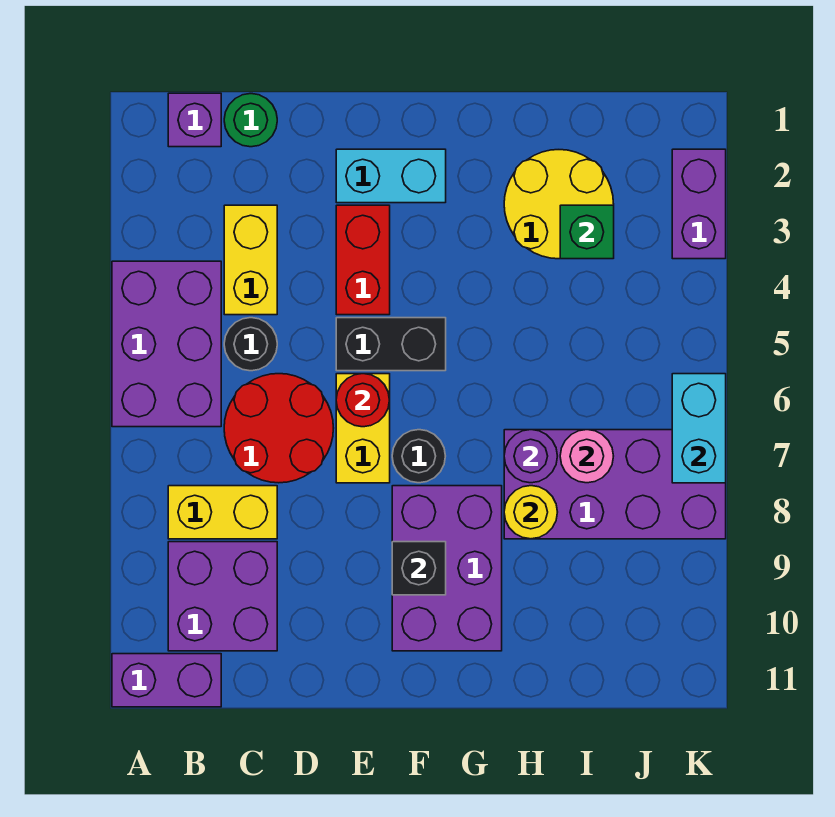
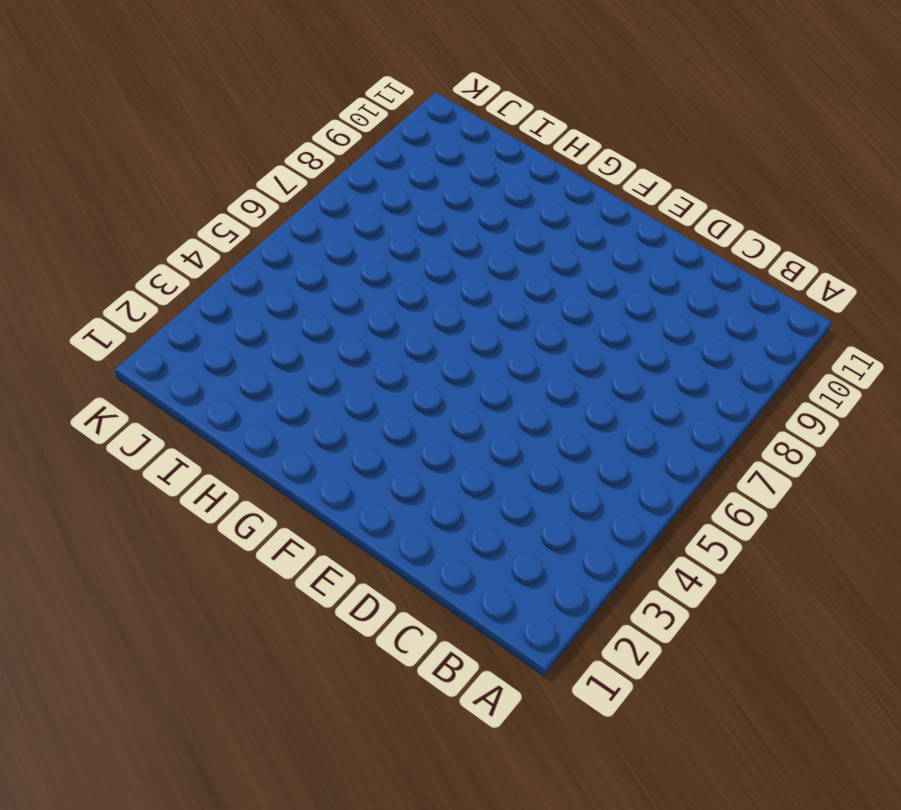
none -> purple 2x3 brick [112,261,221,427]
none -> purple 1x2 brick [112,654,221,707]
none -> purple 1x1 brick [168,93,221,147]

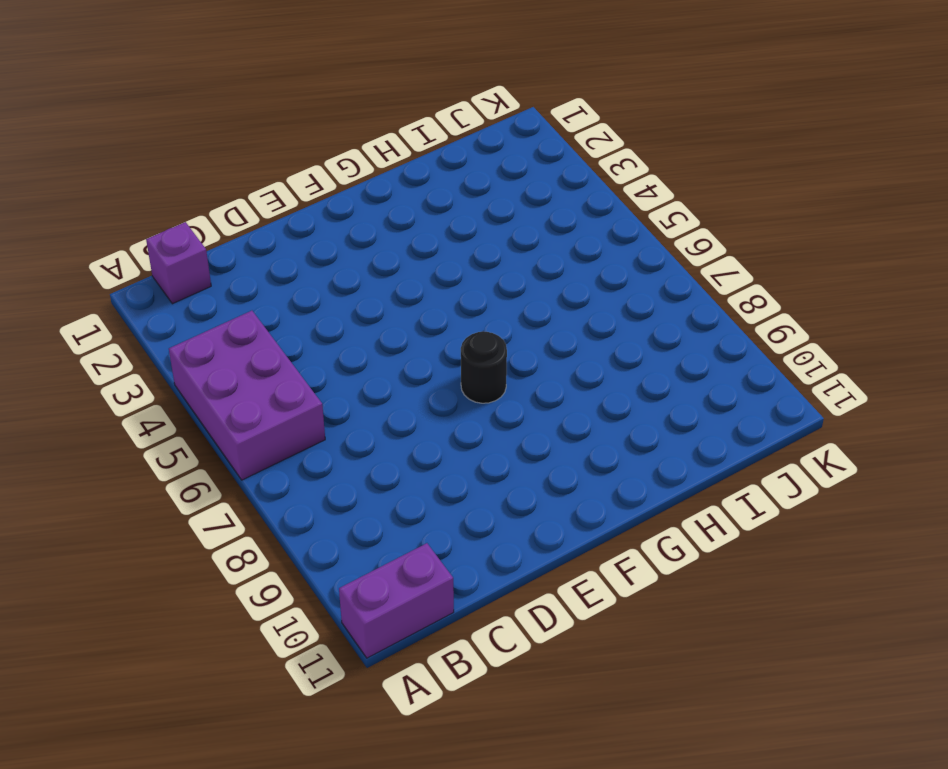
none -> yellow 1x2 brick [168,486,277,539]
none -> purple 2x2 brick [168,542,277,651]
none -> green 1x1 round brick [224,94,277,147]

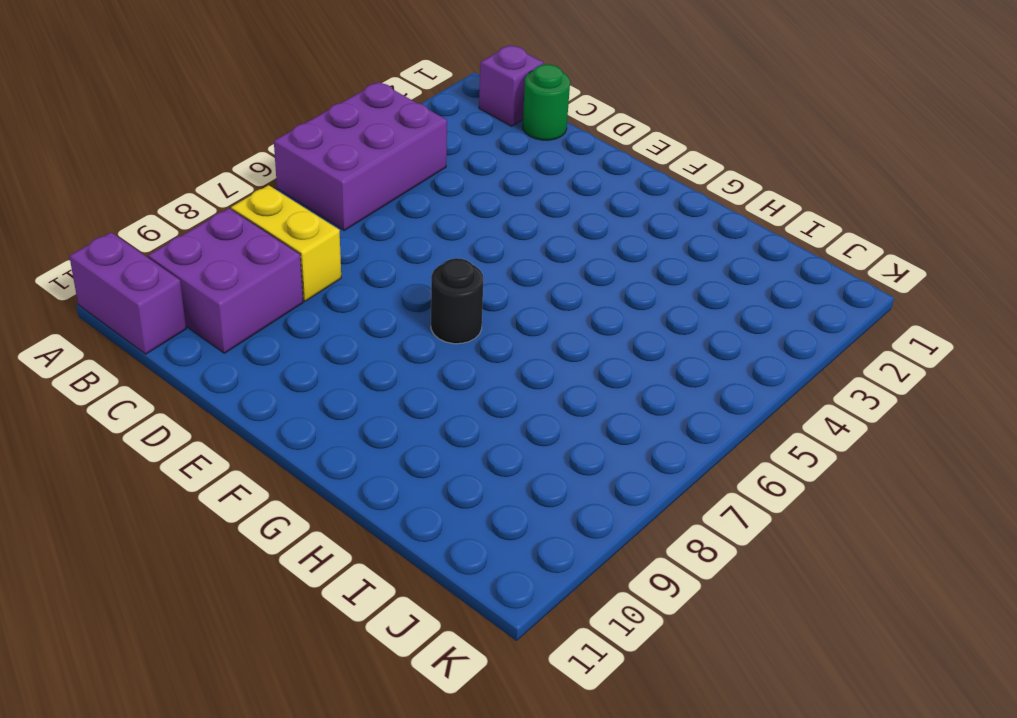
none -> yellow 1x2 brick [224,205,277,315]
none -> black 1x1 round brick [224,318,277,371]
none -> red 2x2 round brick [224,374,333,483]

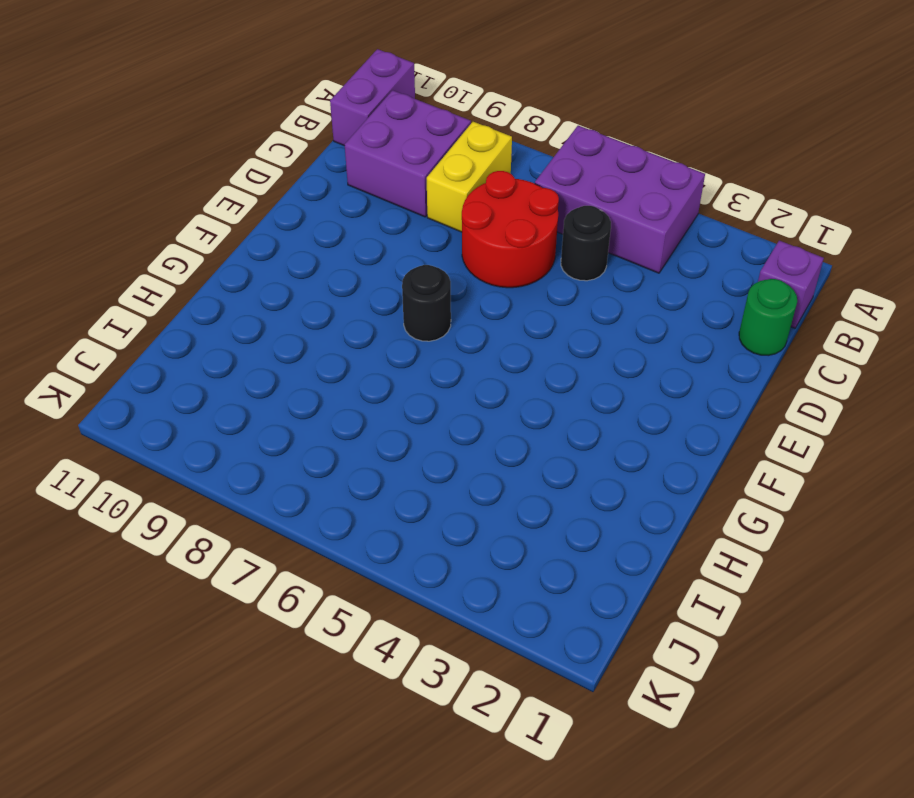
none -> yellow 1x2 brick [224,205,277,315]
none -> cyan 1x2 brick [336,149,446,203]
none -> red 1x2 brick [336,205,390,315]

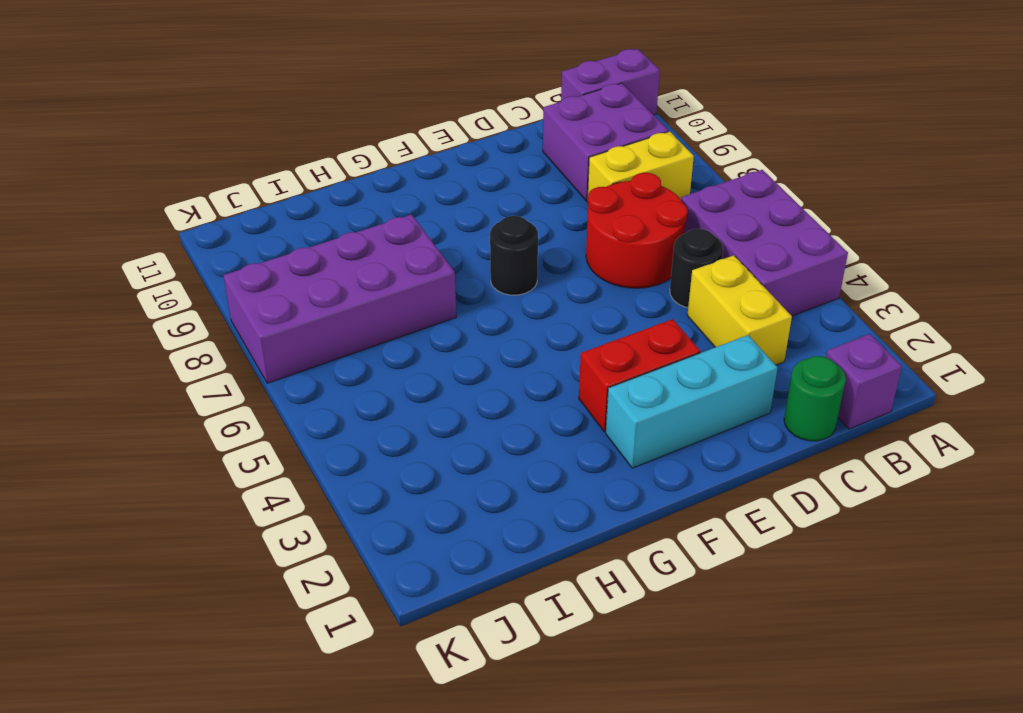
cyan 1x3 brick [606,335,777,468] -> cyan 1x2 brick [336,149,446,203]
red 1x2 brick [579,319,700,432] -> red 1x2 brick turned to [336,205,390,315]
none -> black 1x2 brick [336,318,446,371]
none -> yellow 1x2 brick [336,374,390,483]
none -> purple 2x3 brick [392,486,502,651]

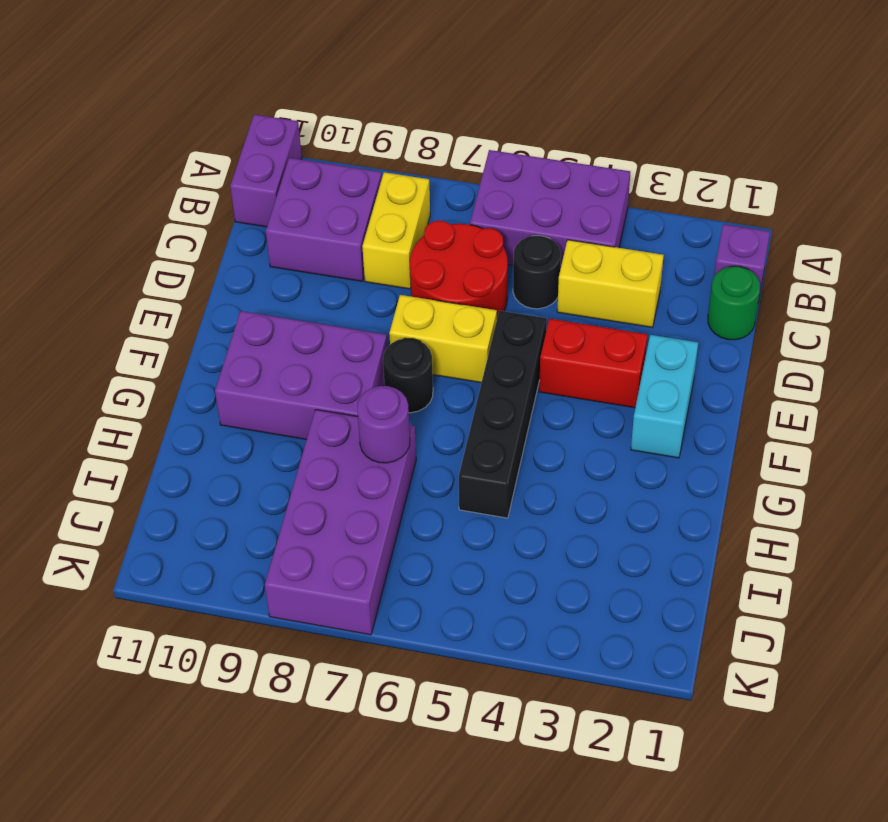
black 1x4 brick [459,311,547,518] -> black 1x2 brick [336,318,446,371]
none -> yellow 2x2 round brick [504,150,614,259]
none -> purple 1x2 brick [672,149,726,259]
none -> red 1x1 round brick [336,374,390,427]

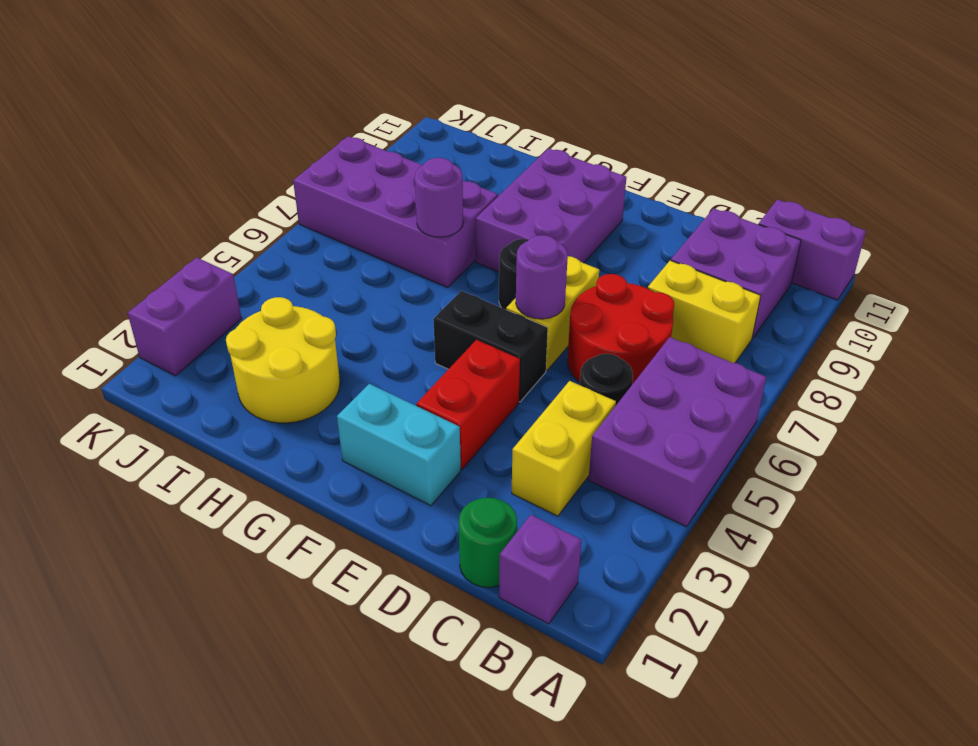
purple 1x1 round brick [516,235,568,319] -> red 1x1 round brick [336,374,390,427]
none -> black 1x1 brick [392,542,446,595]
none -> yellow 1x1 round brick [504,486,557,539]
none -> green 1x1 brick [560,205,614,259]

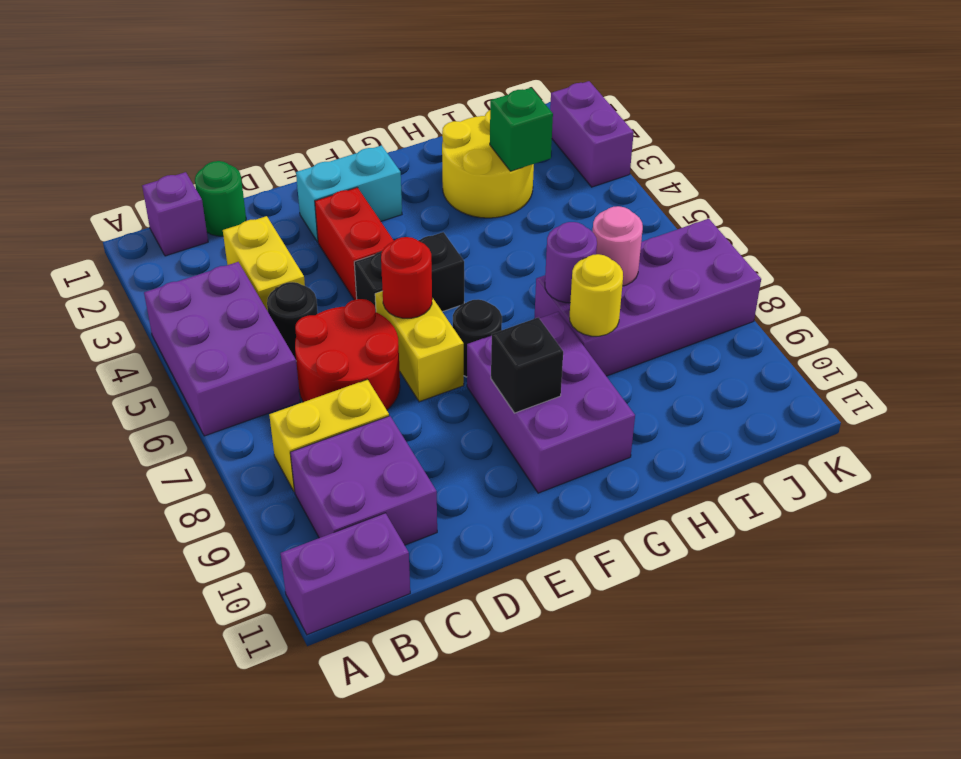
none -> cyan 1x2 brick [672,374,726,483]

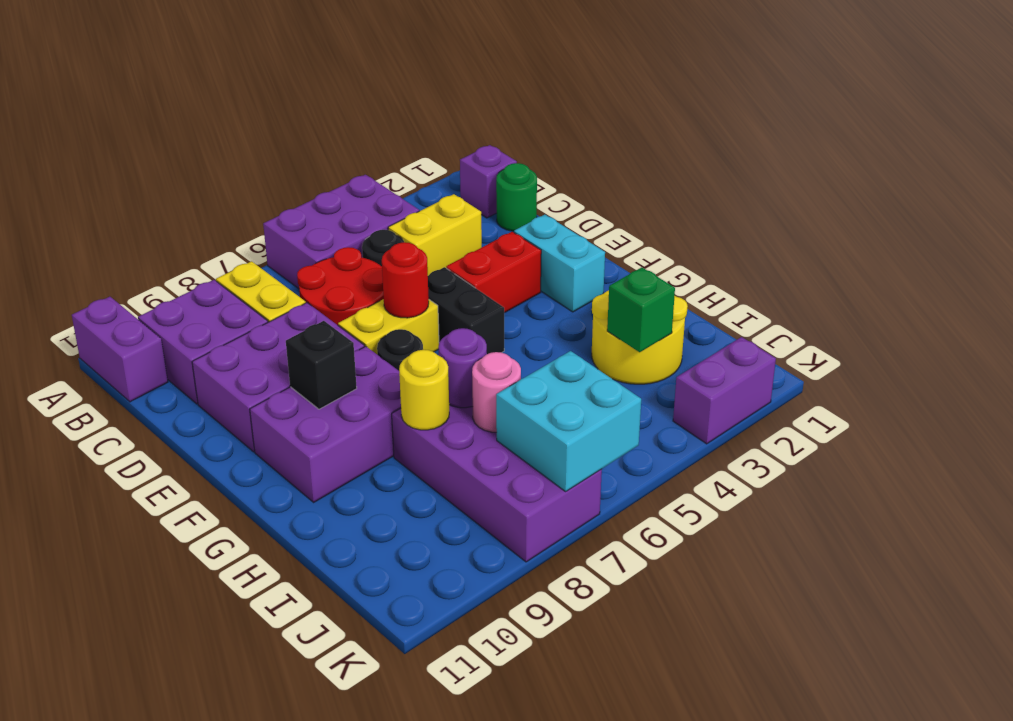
purple 2x3 brick [192,303,364,452] -> none
cyan 2x2 brick [496,351,641,491] -> cyan 1x2 brick [672,374,726,483]

